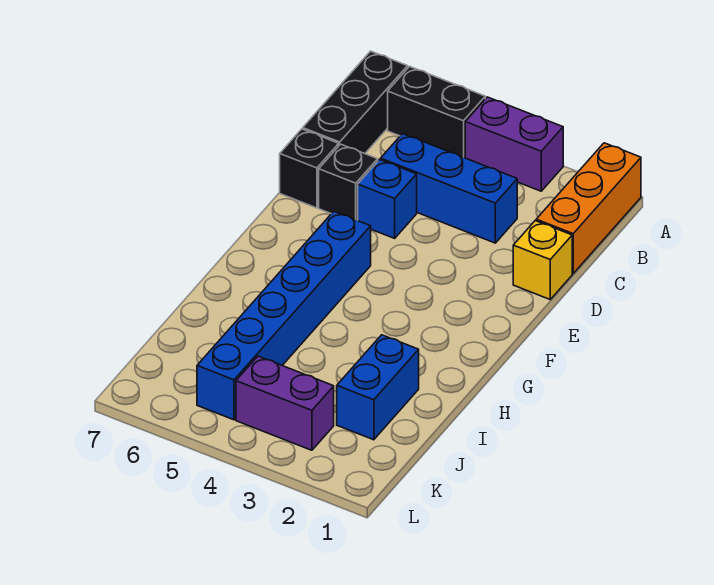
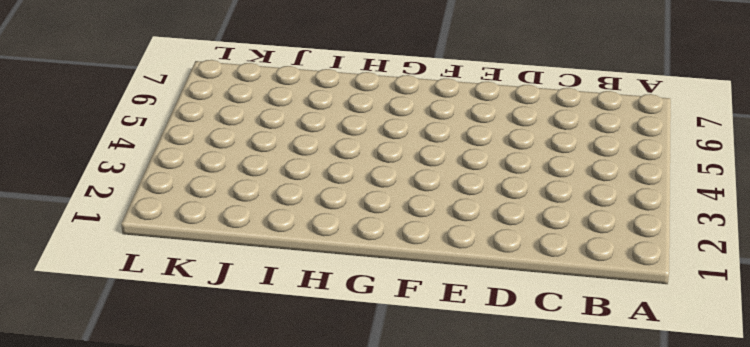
none -> orange 1x3 brick [536,143,641,274]
none -> purple 1x2 brick [465,97,563,191]
none -> black 1x2 brick [388,67,485,158]

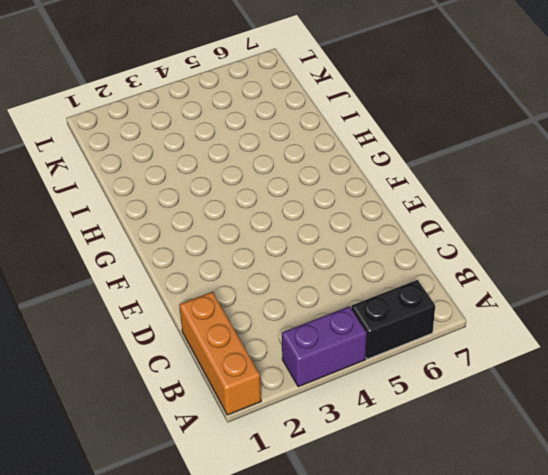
none -> black 1x3 brick [303,51,408,154]
none -> blue 1x3 brick [381,134,517,243]
none -> yellow 1x1 brick [513,221,572,299]

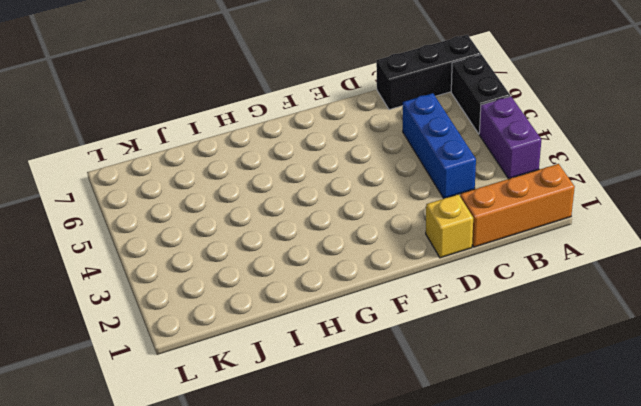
none -> blue 1x1 brick [358,160,417,238]
none -> black 1x1 brick [319,144,378,220]
none -> black 1x1 brick [280,129,339,208]

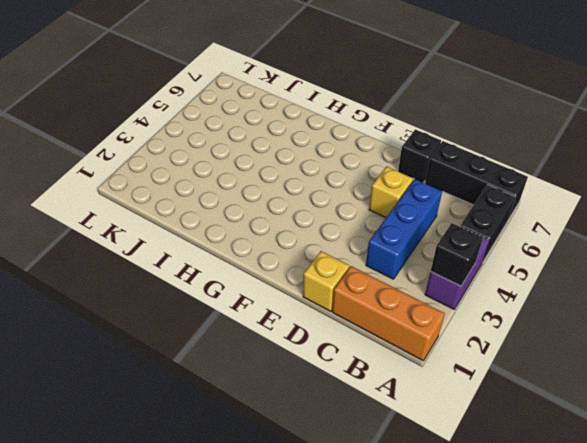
black 1x1 brick [431,223,483,286] -> black 1x1 brick moved to [319,144,378,220]
yellow 1x1 brick [369,166,413,218] -> blue 1x1 brick [358,160,417,238]
none -> blue 1x6 brick [197,211,371,420]
none -> blue 1x2 brick [337,335,419,440]
none -> purple 1x2 brick [236,356,334,450]

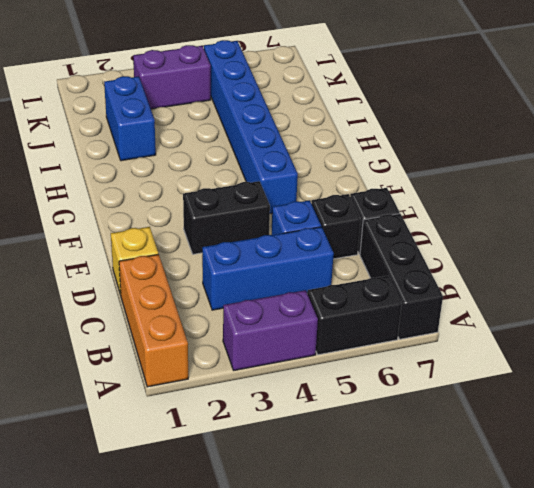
black 1x2 brick [183,181,270,254] -> none

